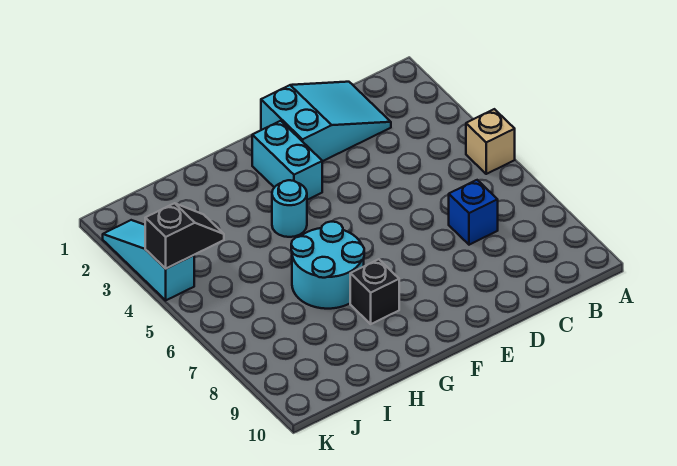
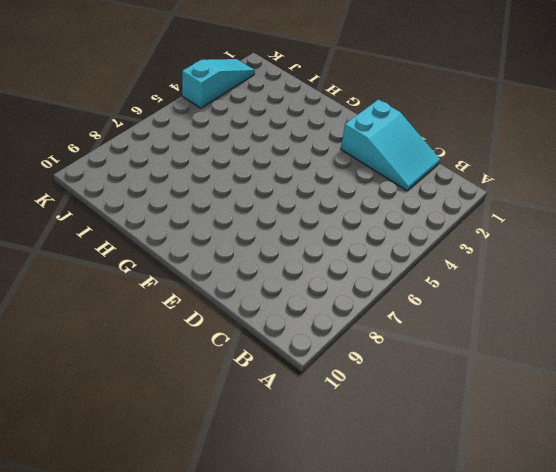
none -> tan 1x1 brick [466,109,515,174]
none -> blue 1x1 brick [449,180,498,245]

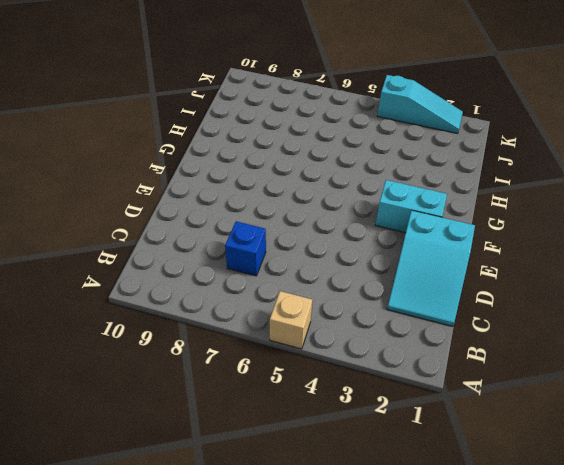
none -> cyan 1x1 round brick [272,180,307,237]
none -> cyan 2x2 round brick [291,222,364,309]

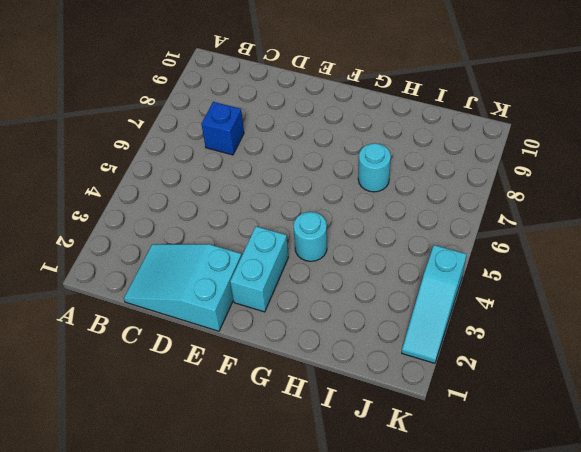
cyan 1x1 round brick [358,143,391,192] -> cyan 2x2 round brick [291,222,364,309]
none -> tan 1x1 brick [466,109,515,174]
none -> black 1x1 brick [350,259,399,324]

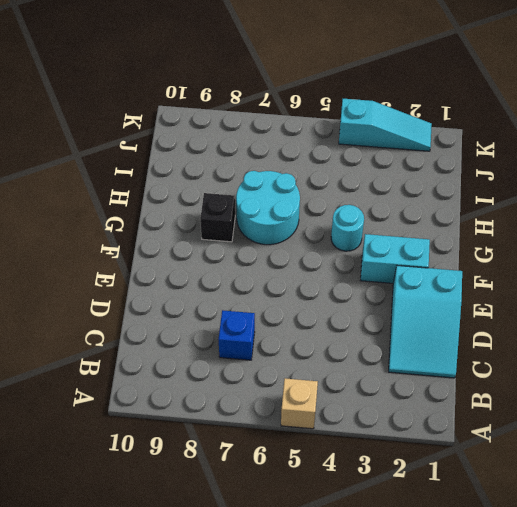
none -> black 1x2 slope [145,203,224,269]

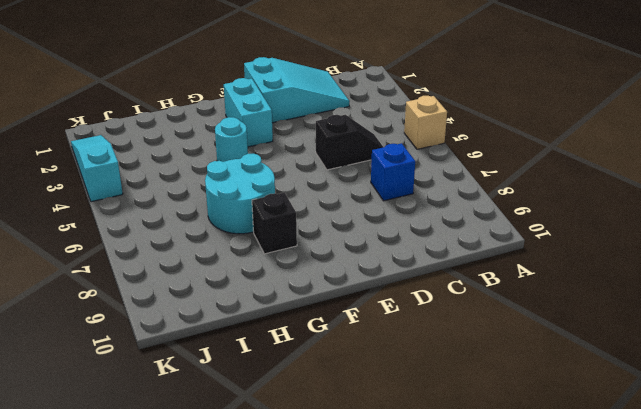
black 1x2 slope [316,115,383,170] -> black 1x2 slope moved to [145,203,224,269]

